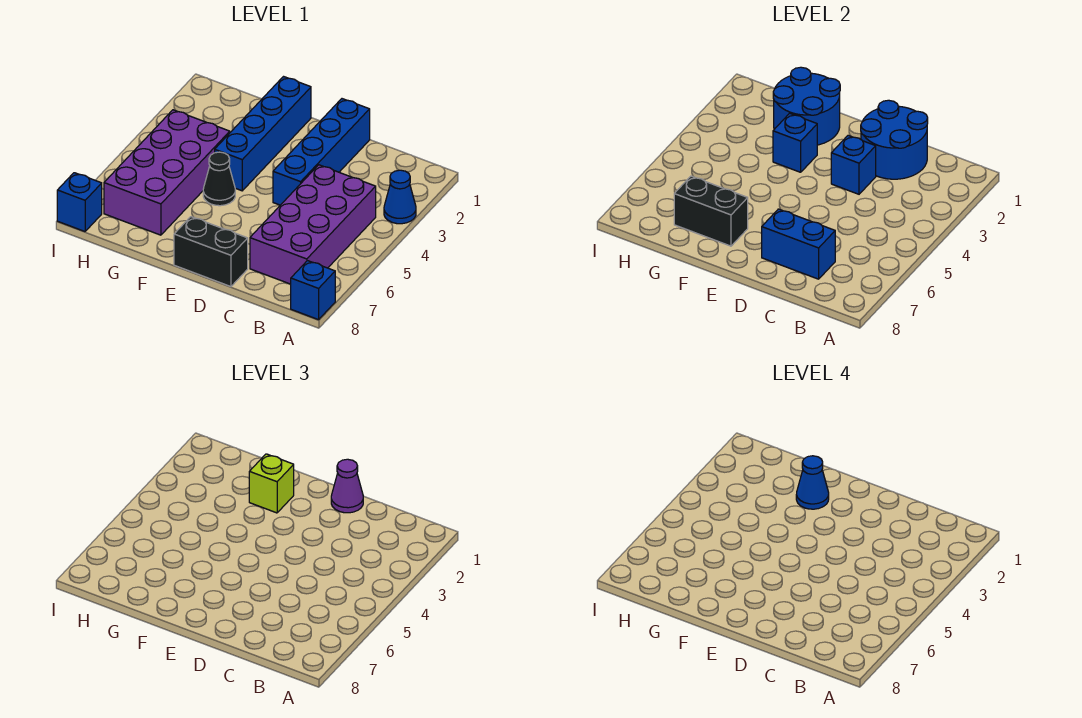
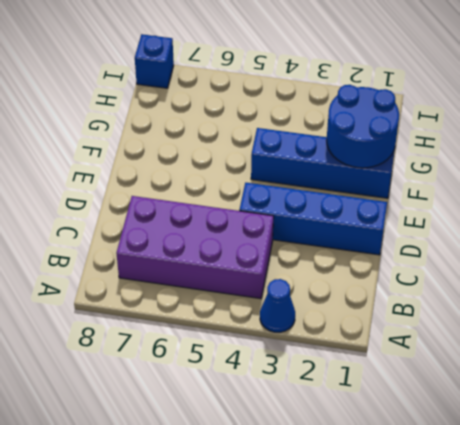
none -> blue 1x1 brick [291,261,335,320]
none -> black 1x2 brick [174,217,248,287]
none -> black 1x1 cone [203,152,235,206]

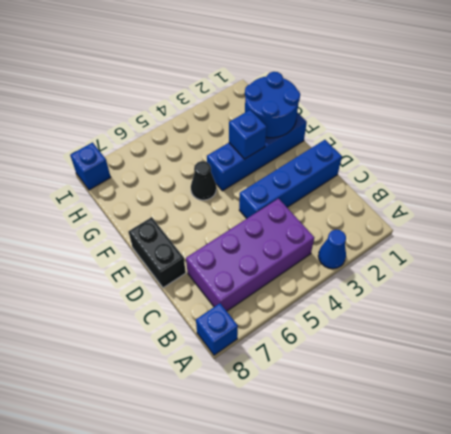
none -> purple 2x4 brick [104,110,230,235]
none -> blue 2x2 round brick [861,100,928,179]
none -> blue 1x2 brick [762,209,835,279]

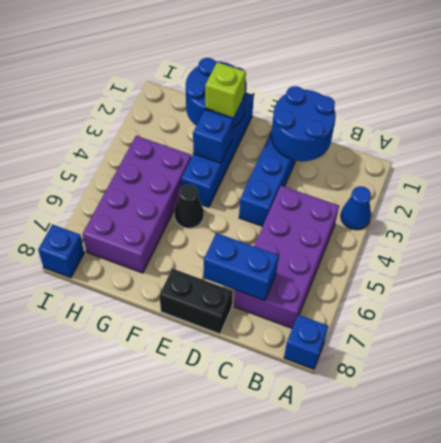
none -> blue 1x1 brick [831,135,876,194]
none -> black 1x2 brick [674,176,748,246]
none -> purple 1x1 cone [331,459,363,513]

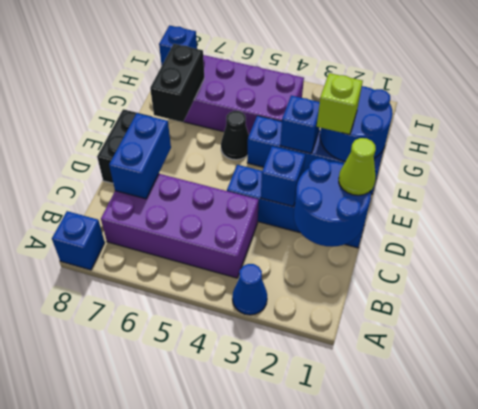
lime 1x1 cone [339,138,376,195] -> purple 1x1 cone [331,459,363,513]
none -> blue 1x1 cone [796,456,829,509]

